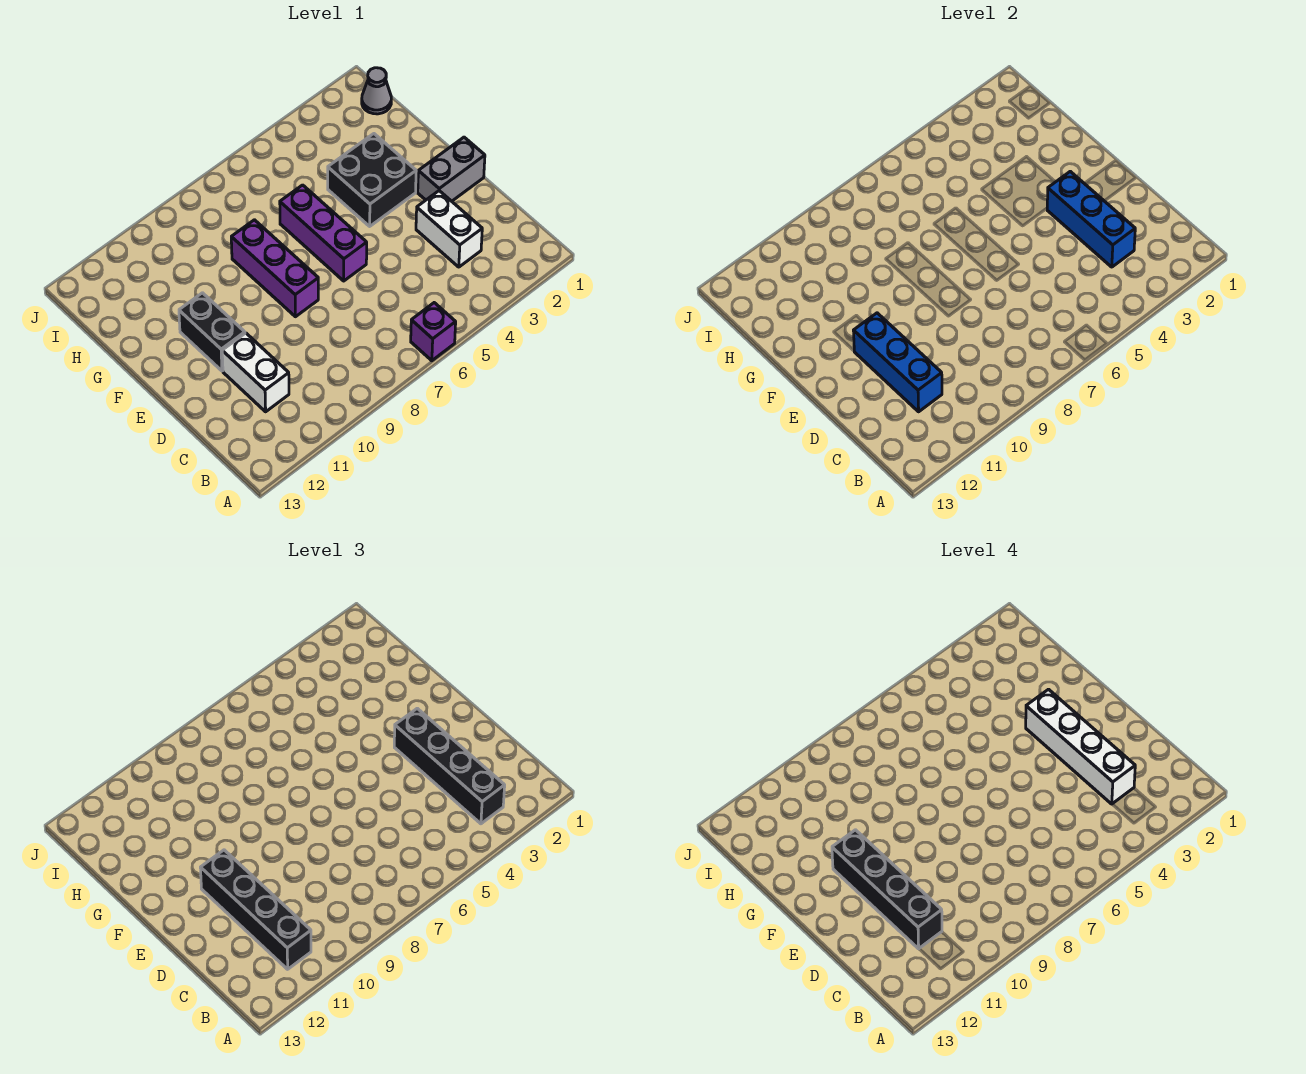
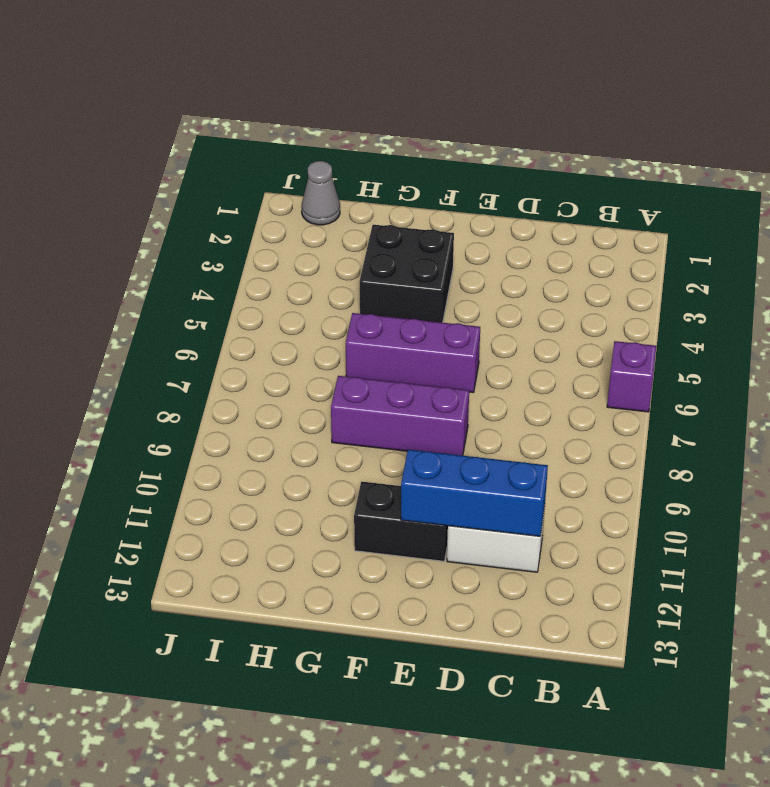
none -> white 1x2 brick [416,191,482,267]
none -> grey 1x2 brick [418,137,485,201]
none -> blue 1x3 brick [1047,171,1135,267]

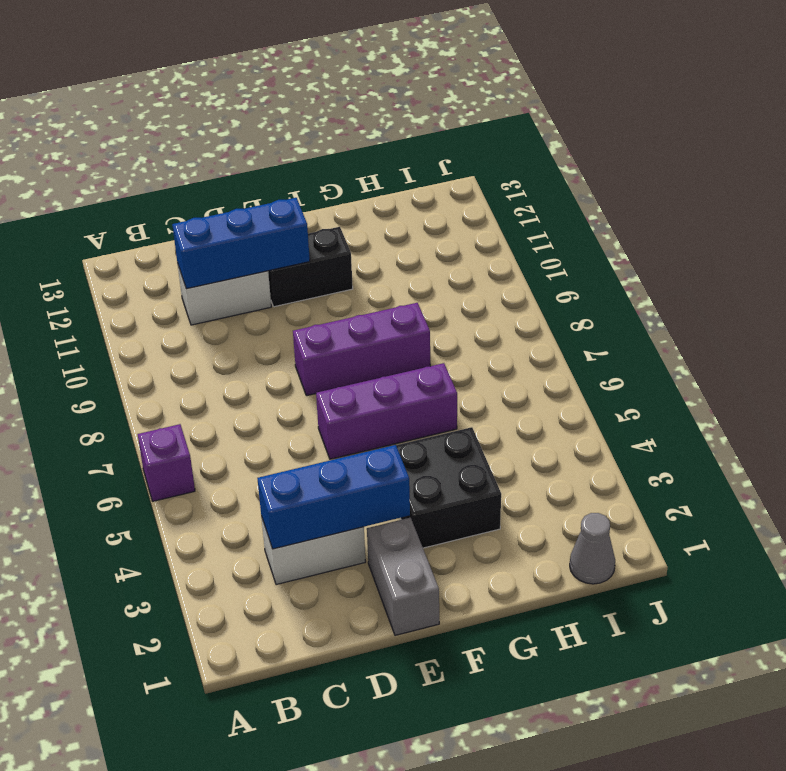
none -> black 1x4 brick [394,708,505,824]
none -> black 1x4 brick [200,850,311,969]
none -> white 1x4 brick [1026,689,1135,804]

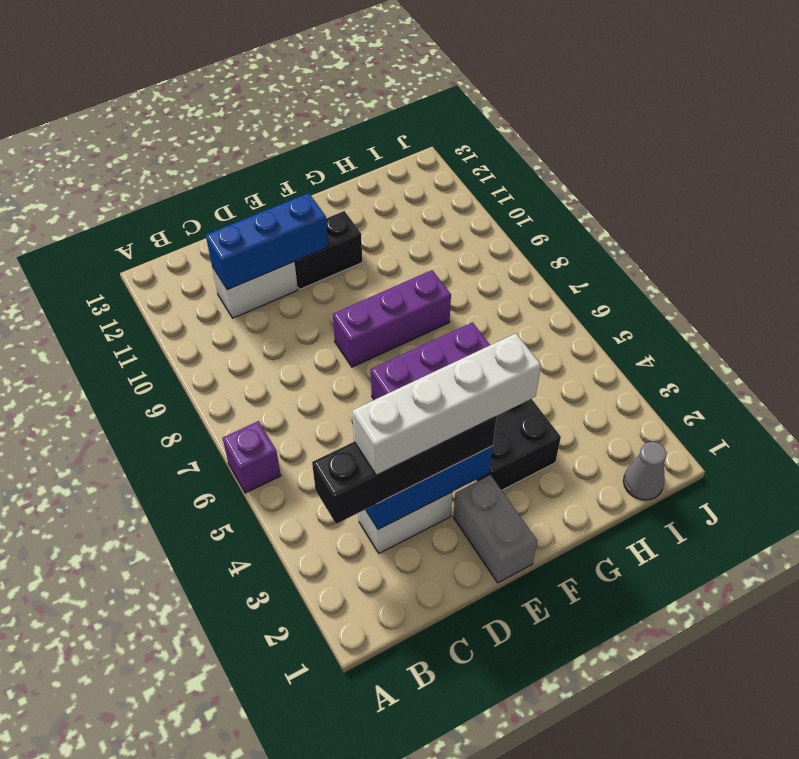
none -> black 1x4 brick [200,850,311,969]
none -> black 1x4 brick [832,830,942,949]

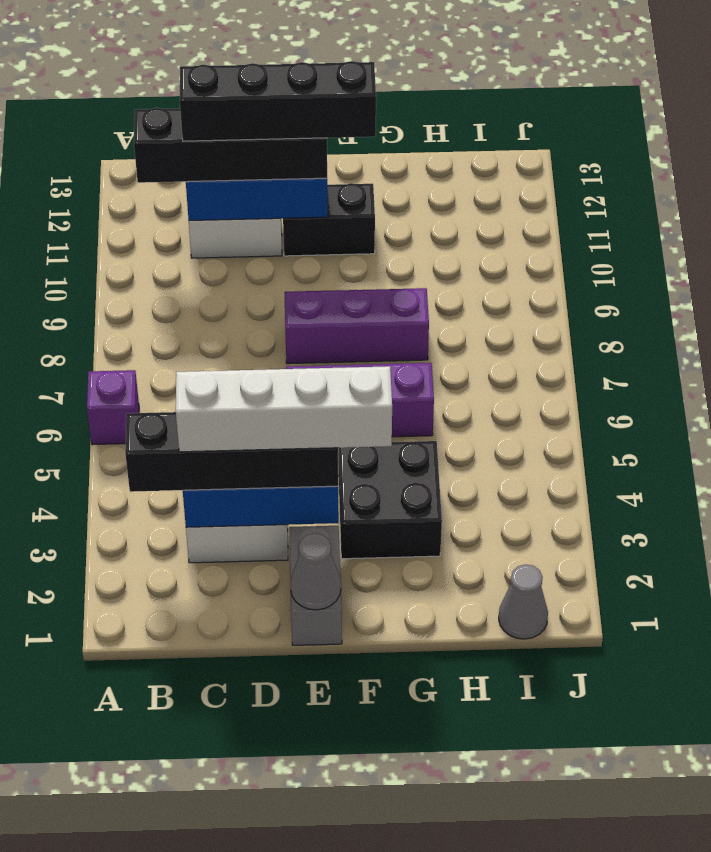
grey 1x1 cone [291,533,341,610] -> none

